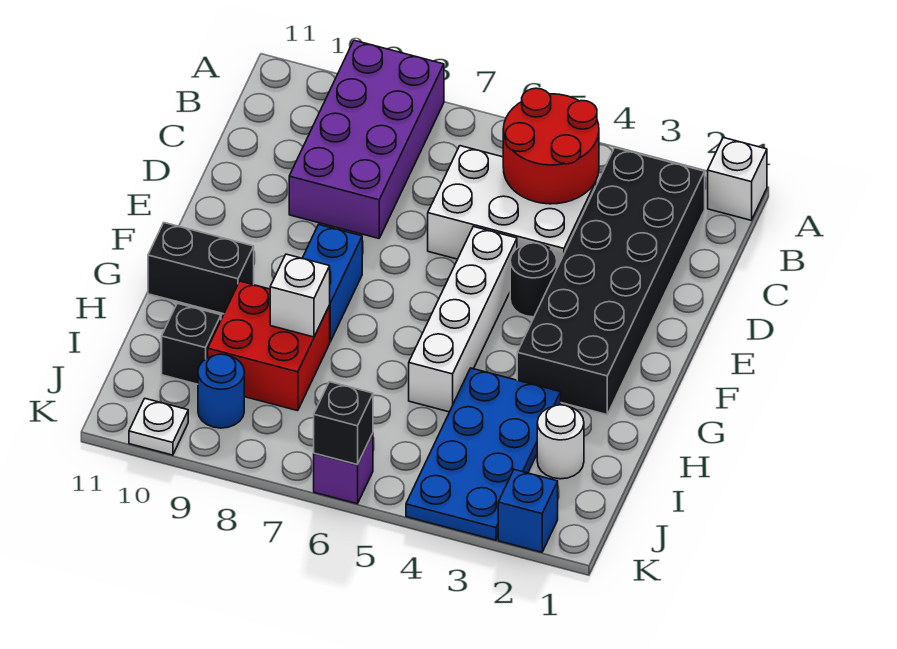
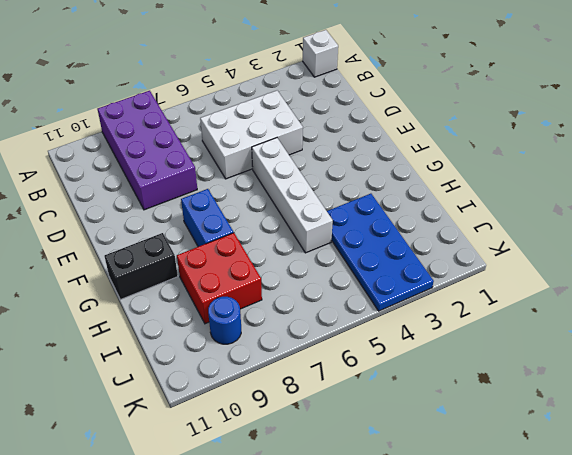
none -> black 2x6 brick [517,148,705,415]
none -> black 1x1 round brick [510,243,557,317]
none -> white 1x1 round brick [537,405,584,479]

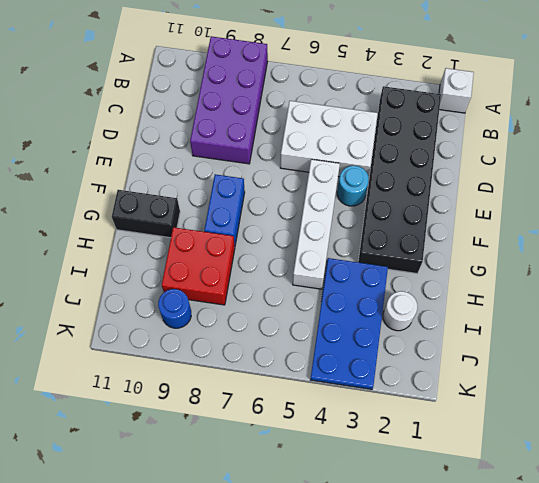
cyan 1x1 round brick [337,166,369,206] -> black 1x1 round brick [510,243,557,317]
none -> black 1x1 brick [162,303,221,384]
none -> blue 1x1 brick [498,470,558,552]
none -> purple 1x1 brick [314,433,373,504]

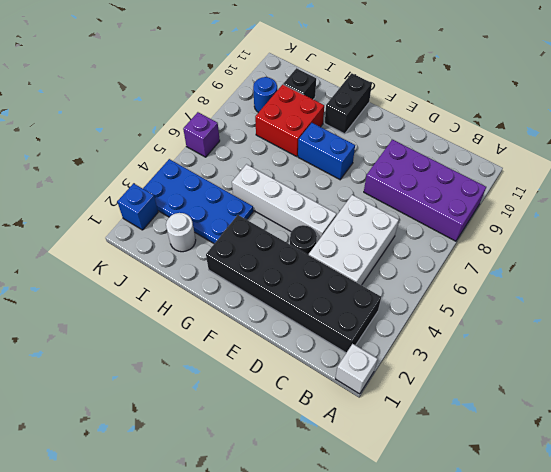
none -> white 1x1 plate [129,399,188,455]
none -> red 2x2 round brick [503,88,599,204]
none -> white 1x1 brick [270,254,330,337]

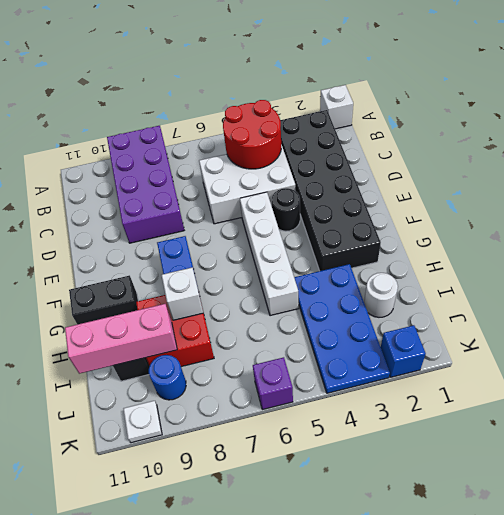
pink 1x3 brick [65,304,177,374] -> none
none -> black 1x1 brick [314,382,373,465]

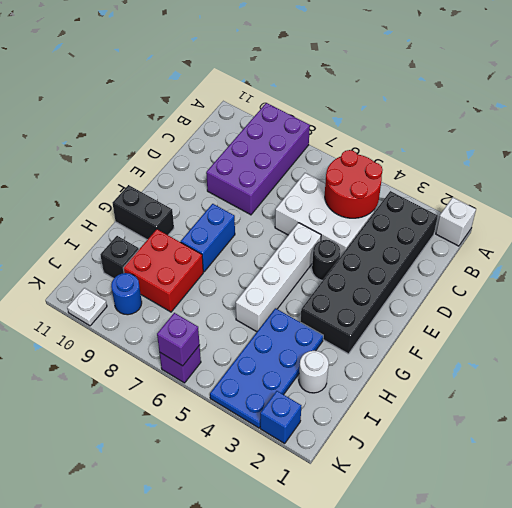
purple 1x1 brick [157,313,200,366] -> black 1x1 brick [314,382,373,465]
none -> white 1x1 brick [270,254,330,337]

